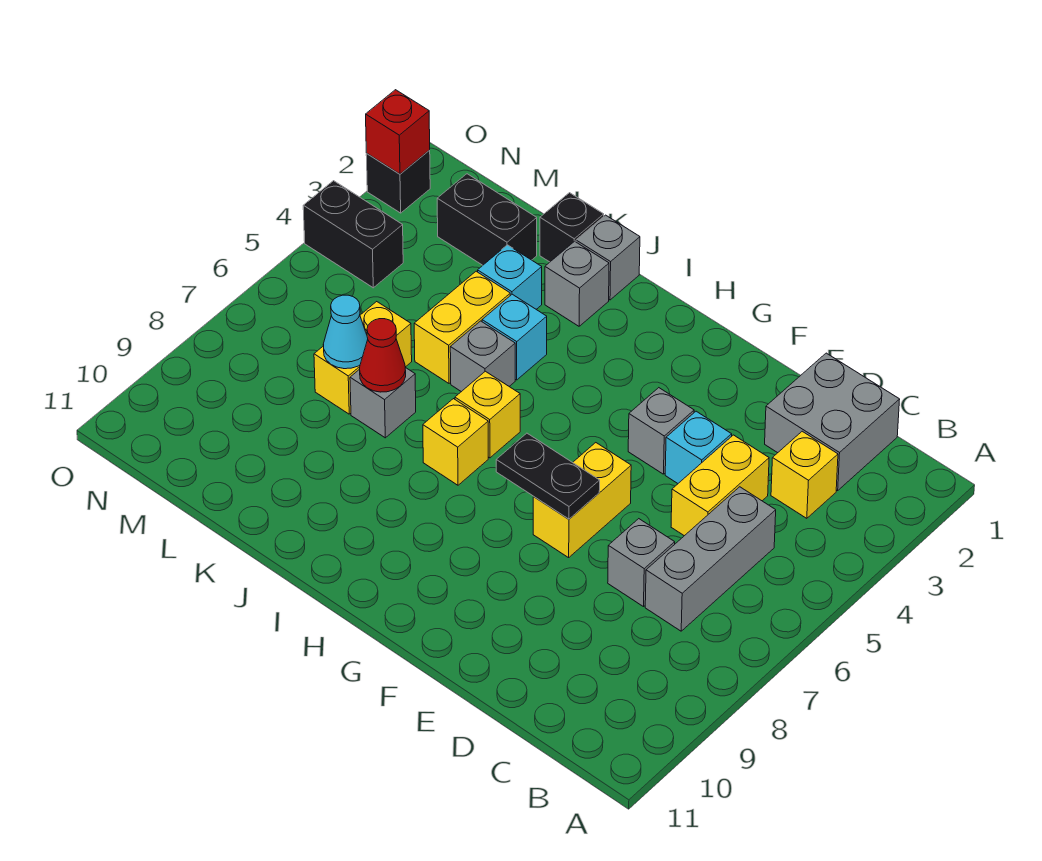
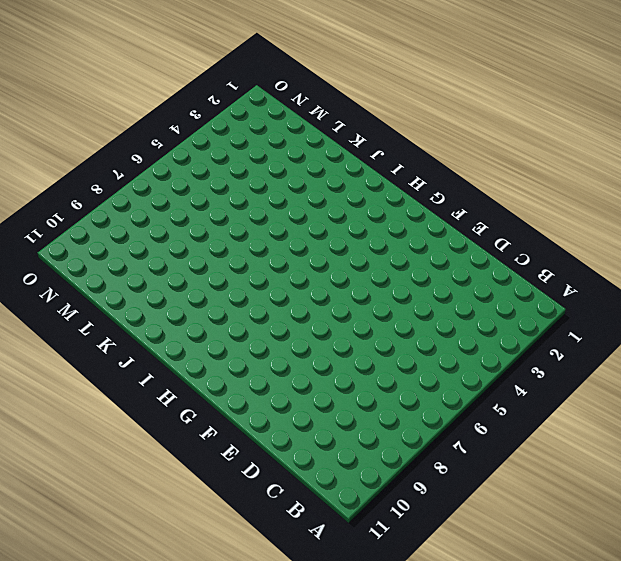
none -> grey 2x2 brick [765,353,900,491]
none -> yellow 1x1 brick [771,431,838,518]
none -> grey 1x3 brick [645,487,776,631]

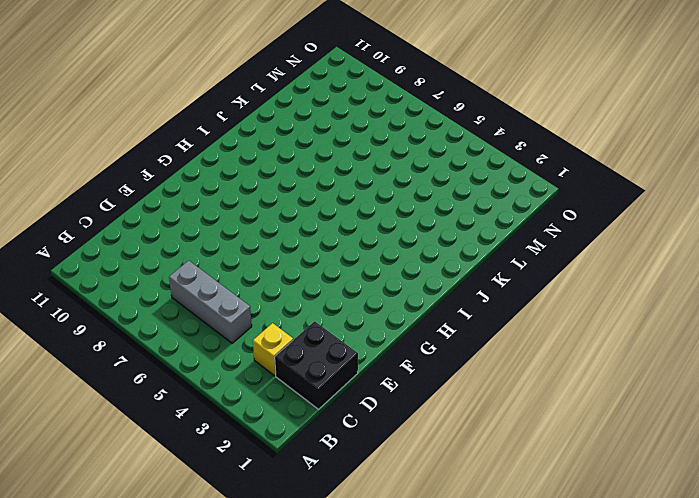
black 2x2 brick [275,321,358,409] -> grey 2x2 brick [765,353,900,491]
none -> yellow 1x2 brick [671,435,769,536]
none -> grey 1x1 brick [608,519,675,607]
none -> cyan 1x1 brick [665,411,732,483]

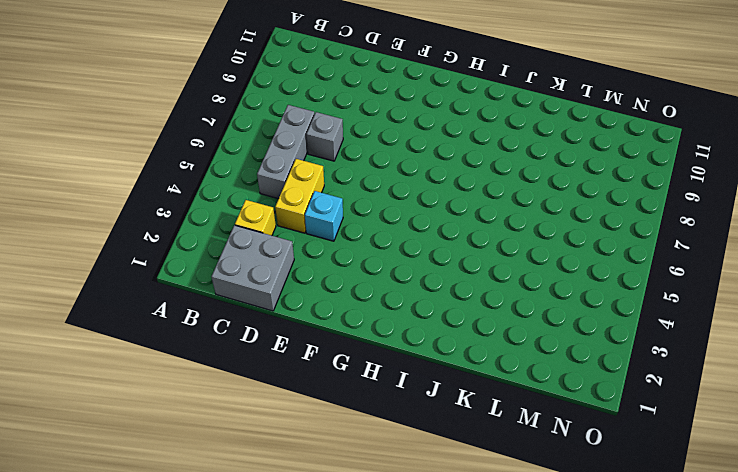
none -> grey 1x1 brick [628,388,694,474]
none -> yellow 1x2 brick [533,443,631,558]
none -> yellow 1x1 brick [455,371,520,458]

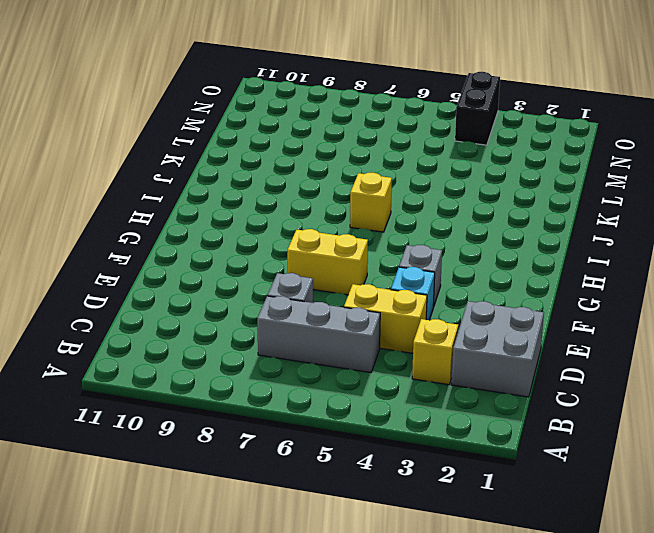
none -> yellow 1x1 brick [423,399,488,485]
none -> grey 1x1 brick [576,215,640,300]
none -> grey 1x1 brick [545,241,609,326]

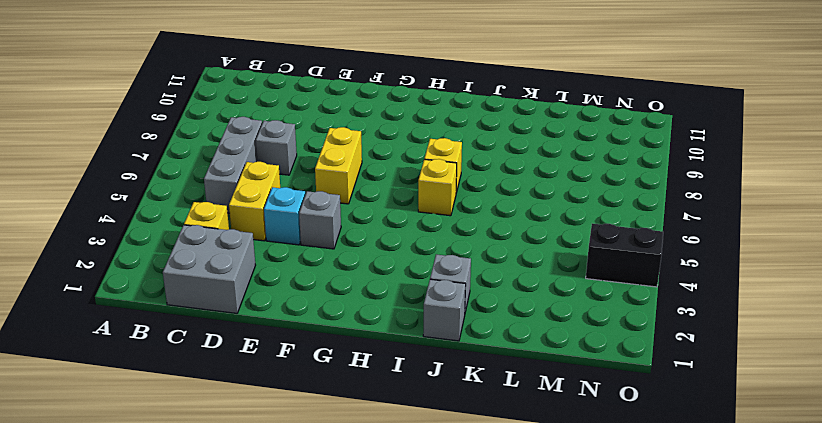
none -> cyan 1x1 brick [482,294,547,380]
none -> grey 1x1 brick [450,321,515,392]
none -> black 1x1 brick [540,193,604,262]

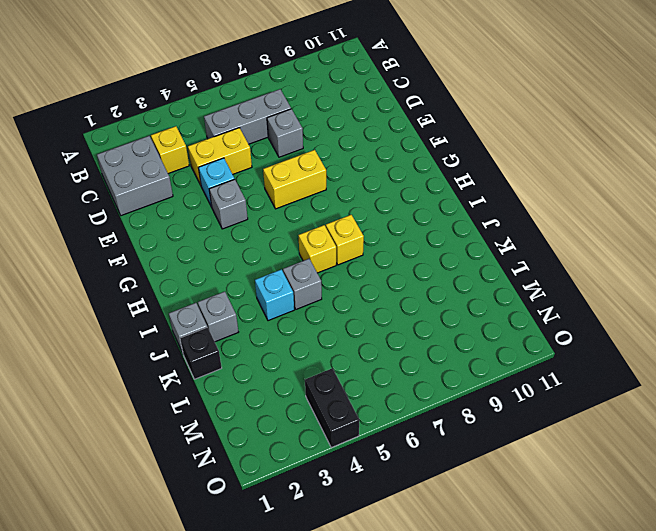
none -> cyan 1x1 brick [478,245,542,309]
none -> yellow 1x2 brick [414,271,510,383]
none -> grey 1x1 brick [350,367,416,438]

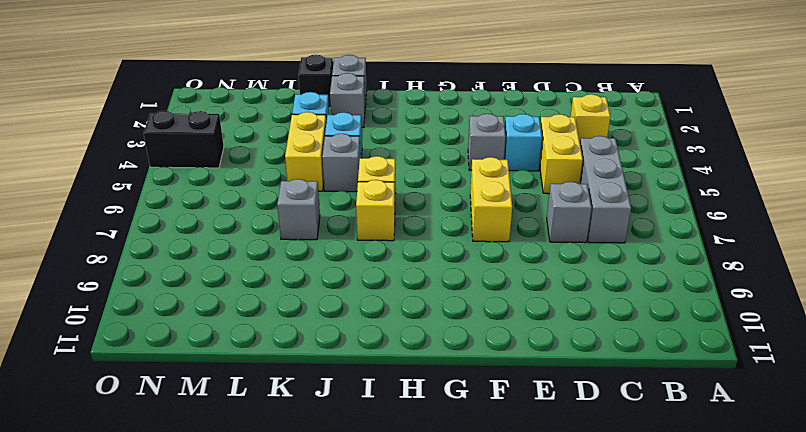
none -> grey 2x2 brick [765,353,900,491]
none -> black 1x2 brick [437,174,537,265]
none -> yellow 1x2 brick [314,302,412,414]

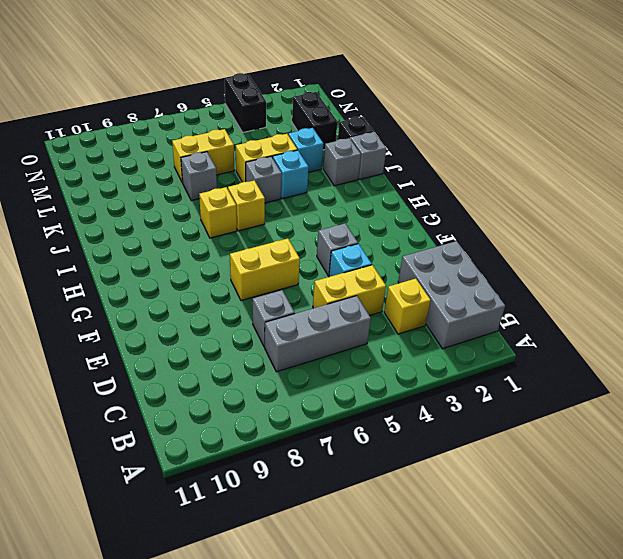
grey 2x3 brick [398,241,505,349] -> grey 2x2 brick [765,353,900,491]
none -> black 1x1 brick [366,150,430,213]
none -> black 1x2 plate [496,433,600,519]
none -> red 1x1 cone [360,319,406,392]

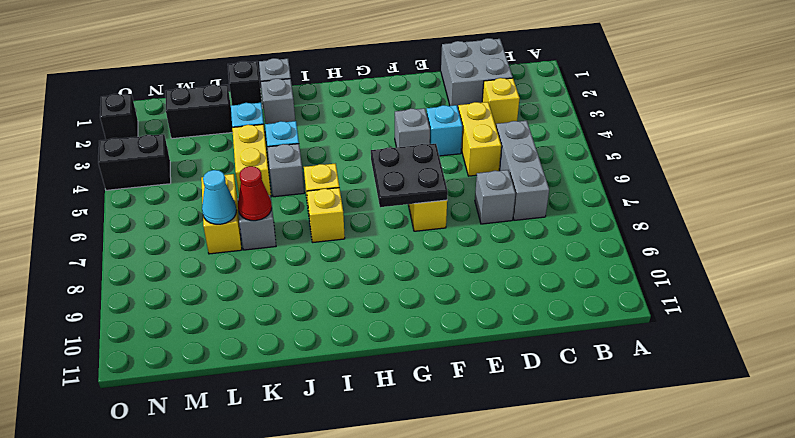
black 2x2 plate [371,144,448,207] -> black 1x2 plate [496,433,600,519]
none -> red 1x1 brick [366,90,430,174]

